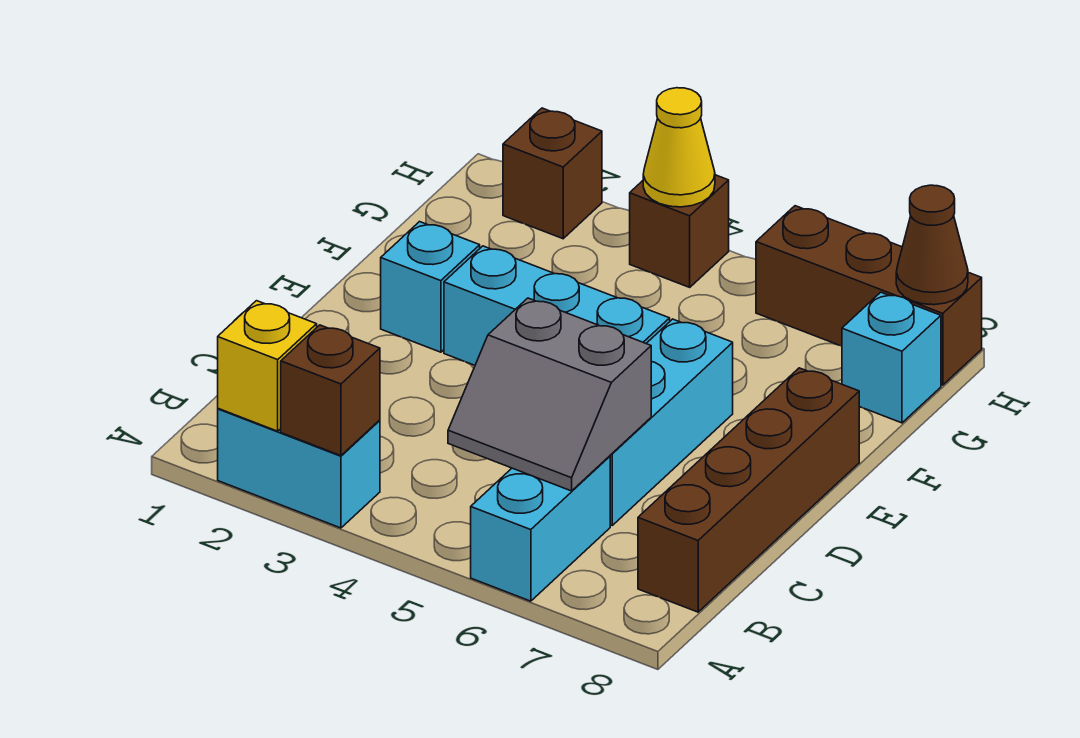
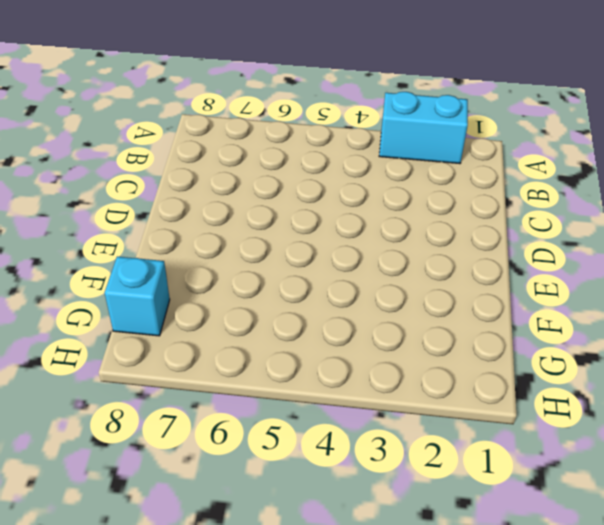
none -> cyan 1x2 brick [471,456,610,601]
none -> brown 1x4 brick [638,368,859,612]
none -> cyan 1x3 brick [610,319,733,525]

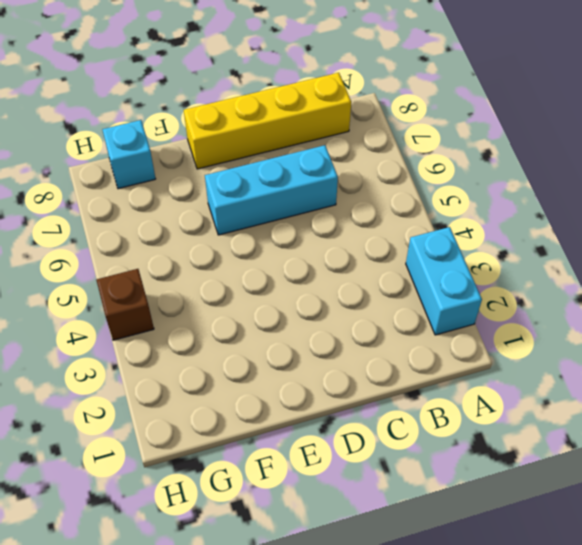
yellow 1x4 brick [184,73,351,169] -> brown 1x4 brick [638,368,859,612]
none -> cyan 1x2 brick [471,456,610,601]
none -> cyan 1x1 brick [381,222,480,352]
none -> cyan 1x3 brick [444,246,670,365]

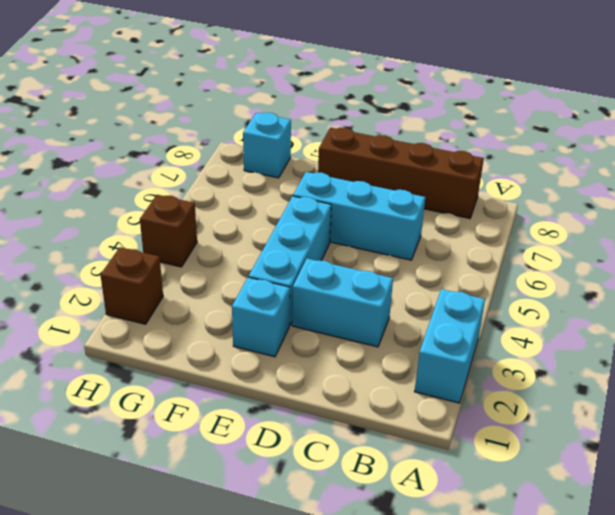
cyan 1x2 brick [292,259,393,347] -> cyan 1x2 brick moved to [471,456,610,601]
none -> brown 1x3 brick [756,206,982,385]
none -> yellow 1x1 brick [218,301,317,431]
none -> brown 1x1 brick [281,325,380,456]

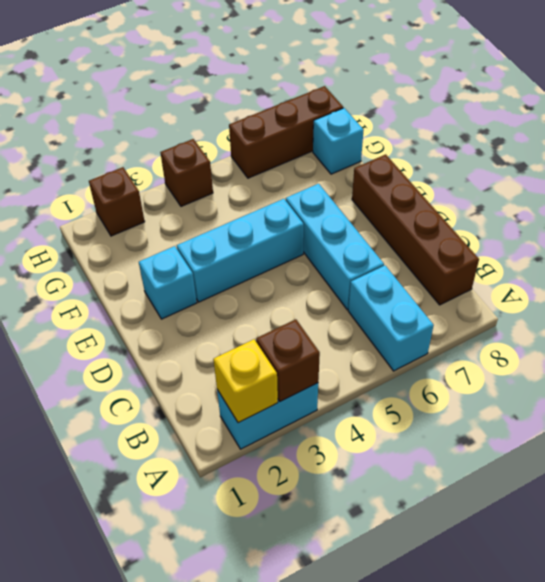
none -> grey 2x2 slope [448,298,651,491]
none -> yellow 1x1 cone [643,88,715,207]
none -> brown 1x1 cone [896,185,968,305]

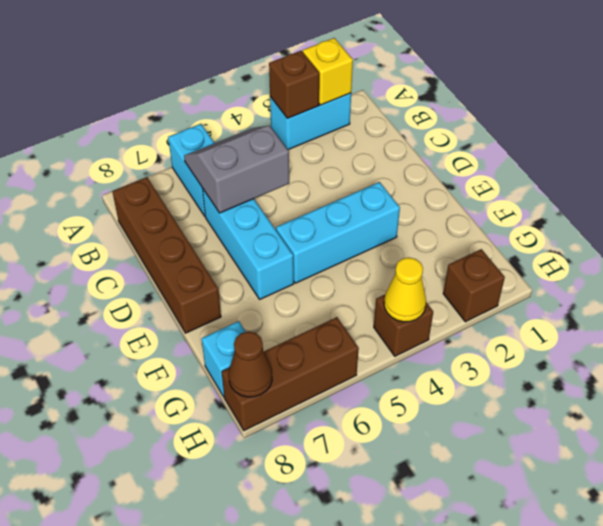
none -> cyan 1x1 brick [381,222,480,352]

